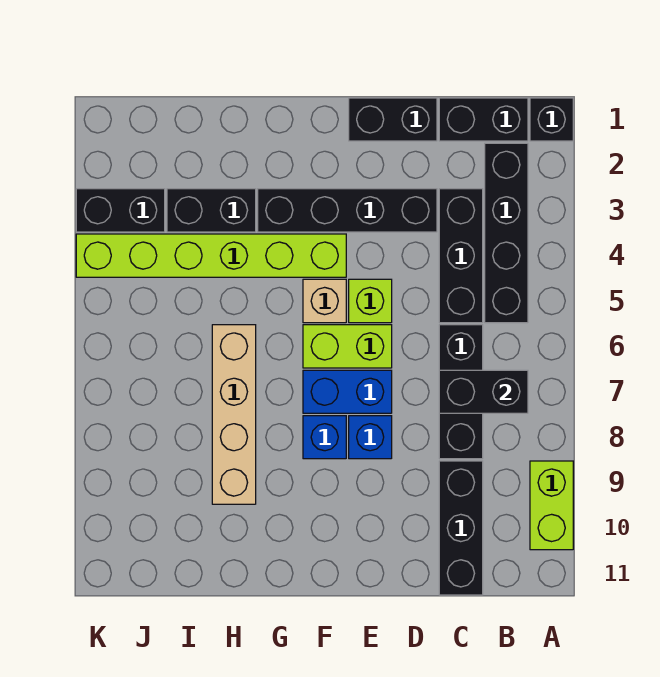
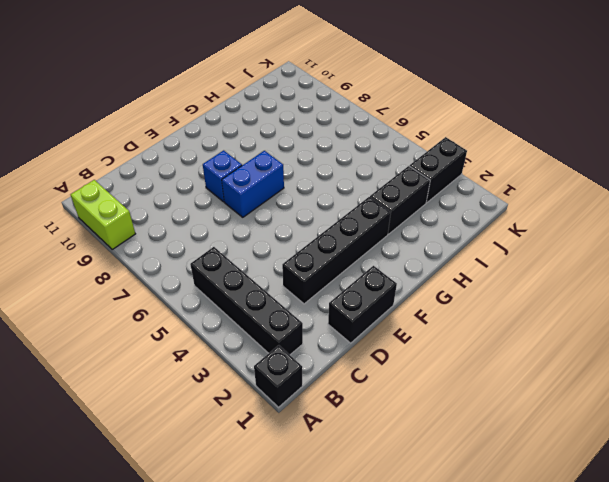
none -> black 1x2 brick [439,98,528,141]
none -> black 1x3 brick [439,189,483,323]
none -> black 1x3 brick [439,325,483,459]

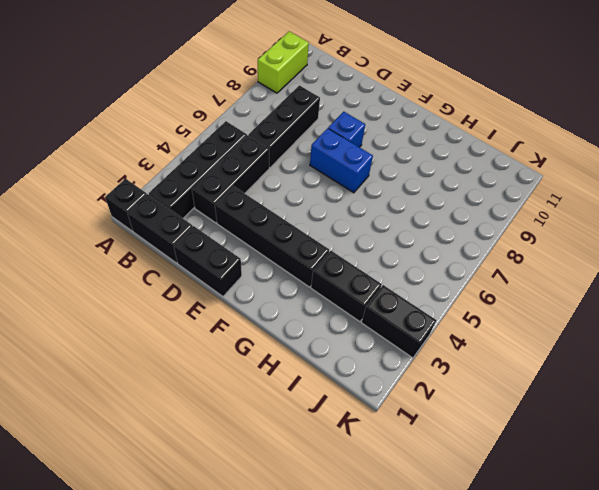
none -> black 1x3 brick [439,461,483,595]
none -> lime 1x1 brick [349,279,392,323]
none -> lime 1x2 brick [303,325,392,368]

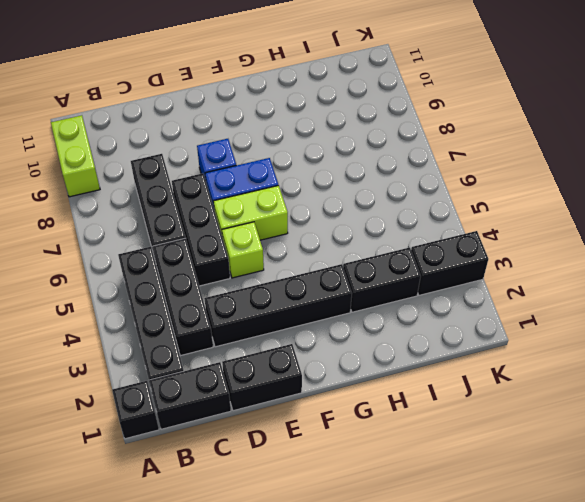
black 1x3 brick [172,173,230,286] -> black 1x3 brick moved to [439,461,483,595]
none -> lime 1x6 brick [76,234,346,277]
none -> tan 1x1 brick [303,279,346,323]
none -> blue 1x1 brick [303,416,346,459]

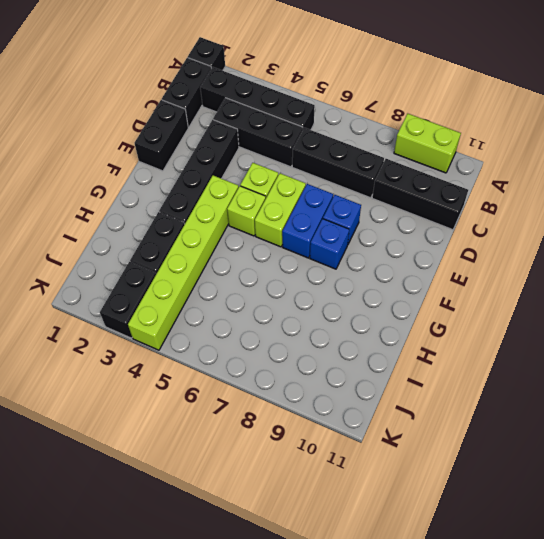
lime 1x1 brick [227,186,266,236] -> tan 1x1 brick [303,279,346,323]
none -> tan 1x4 brick [212,325,256,504]
none -> black 1x2 brick [439,370,528,413]

